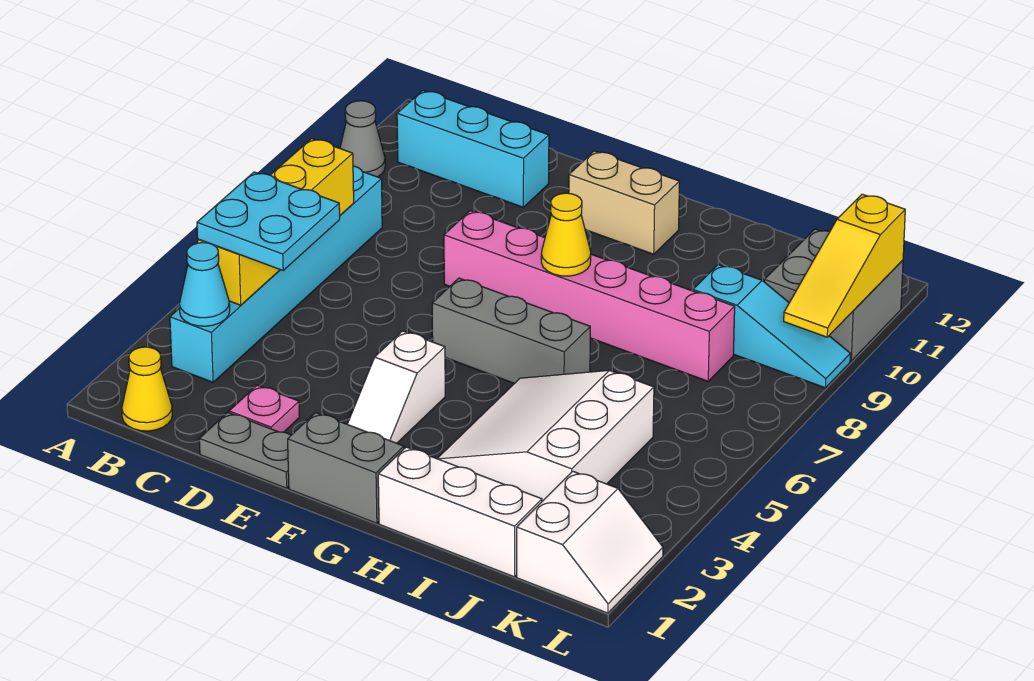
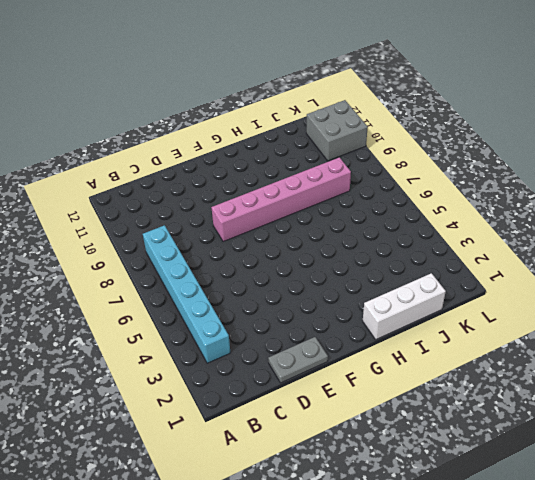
none -> grey 1x1 cone [340,101,385,177]
none -> yellow 1x1 cone [122,347,172,431]
none -> cyan 1x3 brick [397,90,549,207]

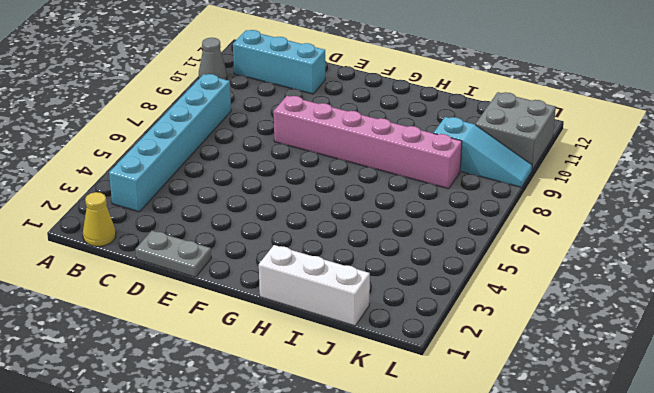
none -> pink 1x1 plate [229,385,300,432]
none -> grey 1x2 brick [288,413,404,523]
none -> white 1x2 slope [347,331,445,443]

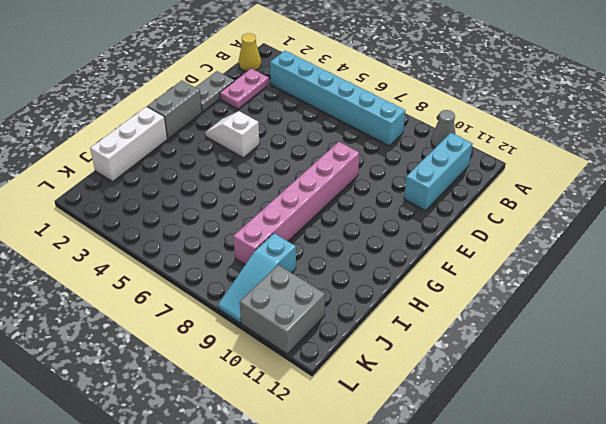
pink 1x2 plate [220,69,269,109] -> pink 1x1 plate [229,385,300,432]
none -> grey 1x3 brick [432,278,590,384]
none -> tan 1x2 brick [569,151,680,254]
none -> white 3x3 slope [437,370,654,501]

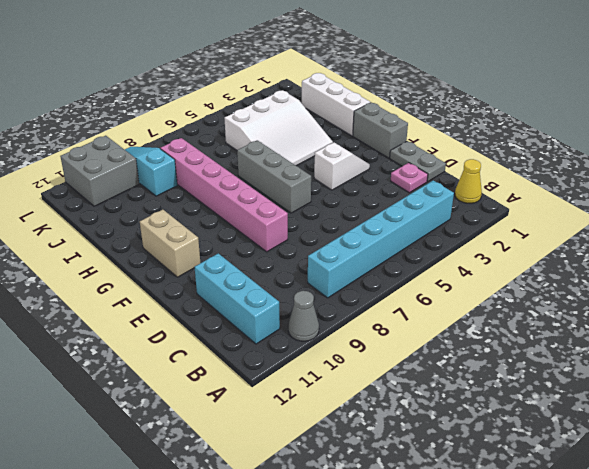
none -> white 2x2 slope [517,471,663,613]
none -> cyan 1x1 cone [179,243,230,326]
none -> yellow 1x4 brick [198,138,354,305]

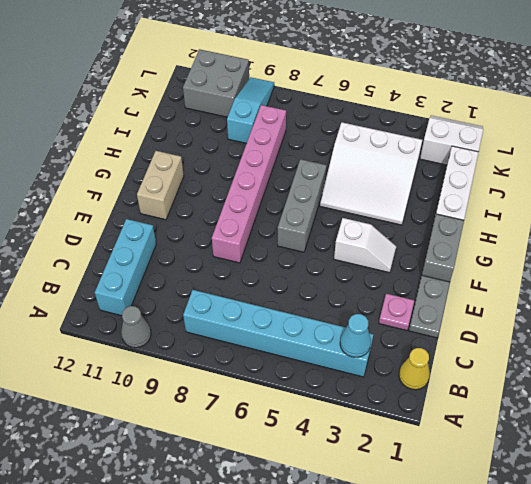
none -> yellow 1x4 brick [198,138,354,305]
none -> yellow 1x1 cone [541,193,591,276]
none -> yellow 1x3 slope [784,194,905,337]

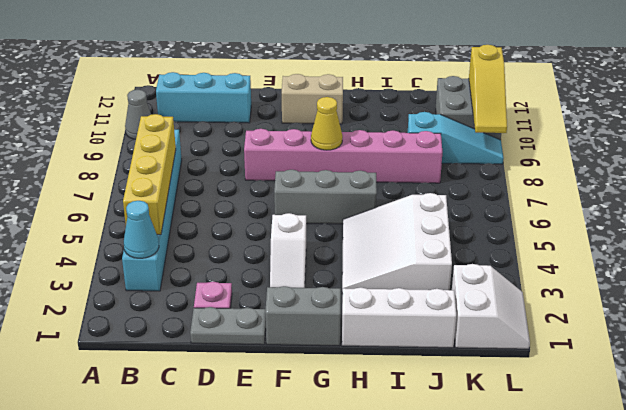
none -> yellow 1x1 cone [122,347,172,431]
none -> cyan 2x2 plate [197,172,340,270]

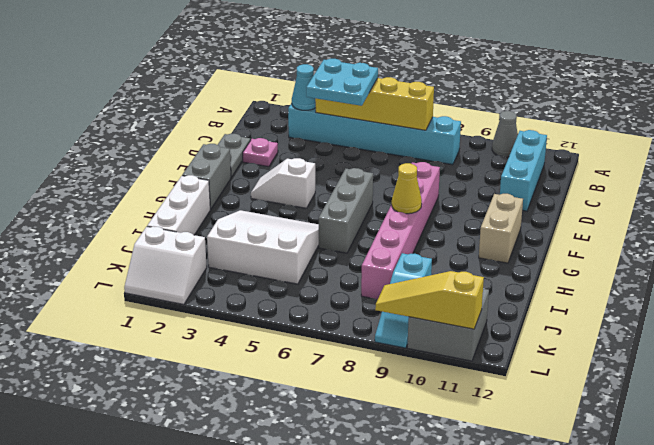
none -> yellow 1x1 cone [122,347,172,431]

